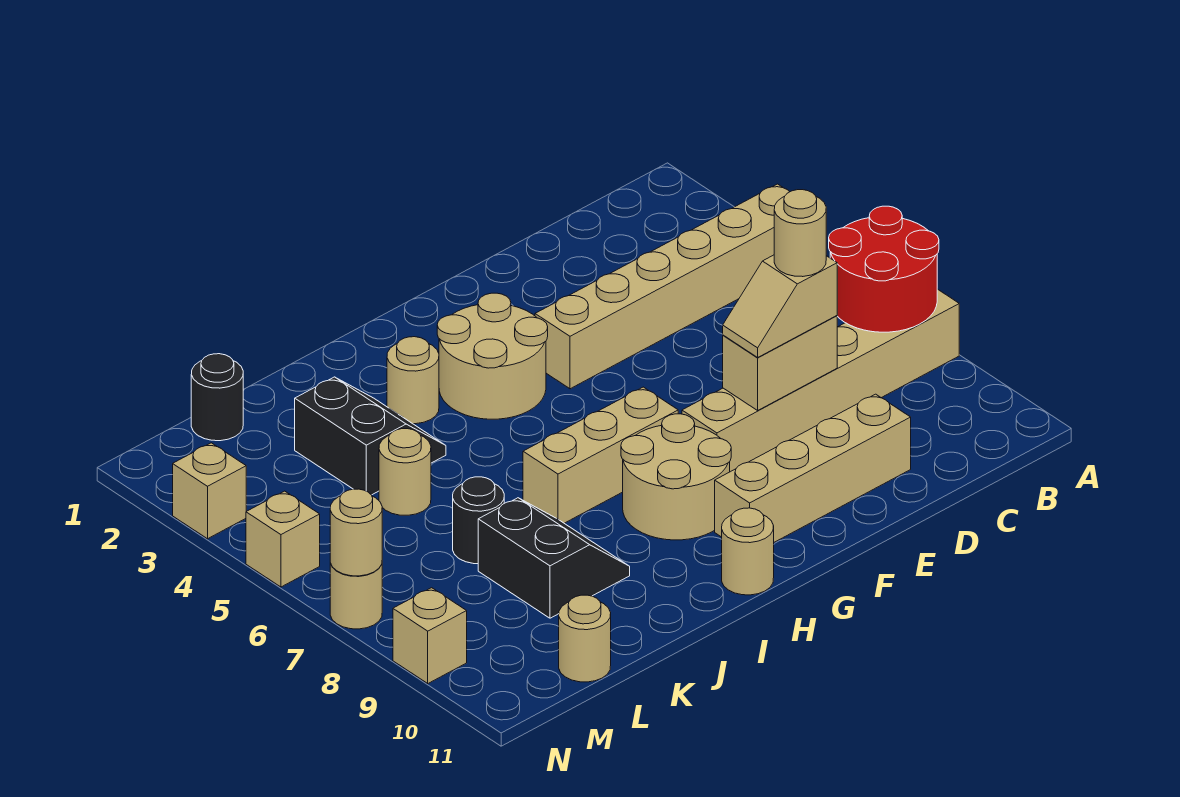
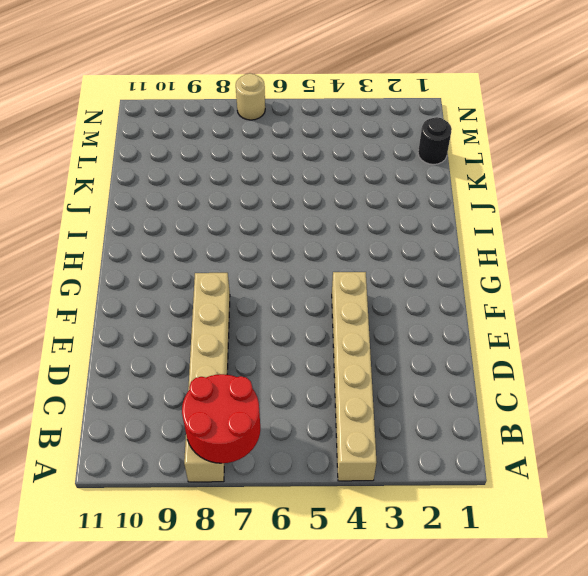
none -> tan 1x4 brick [715,394,911,542]
none -> tan 2x2 round brick [437,293,548,419]
none -> tan 1x3 brick [523,387,678,523]

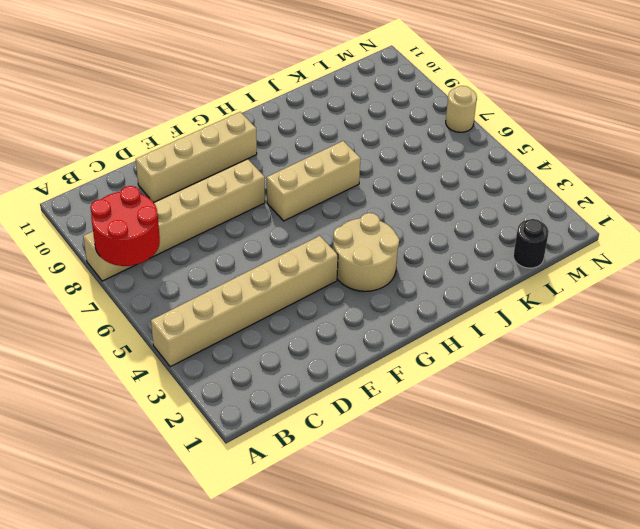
none -> tan 2x2 round brick [621,414,731,540]
none -> tan 1x1 round brick [722,508,774,595]
none -> tan 1x1 round brick [387,337,439,424]

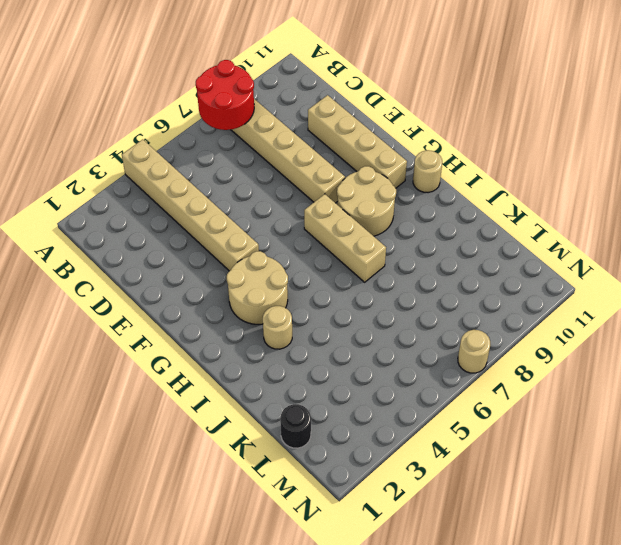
none -> black 2x2 slope [295,377,446,495]
none -> black 2x2 slope [478,498,630,618]
none -> tan 1x1 round brick [379,429,431,515]

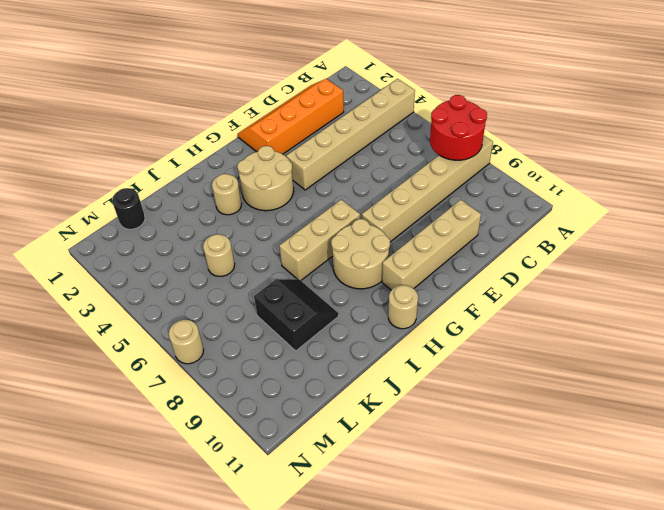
orange 2x4 slope [238,79,344,154] -> none
none -> black 2x2 slope [295,377,446,495]
none -> black 1x1 round brick [453,477,504,564]
none -> tan 1x1 round brick [559,595,611,682]

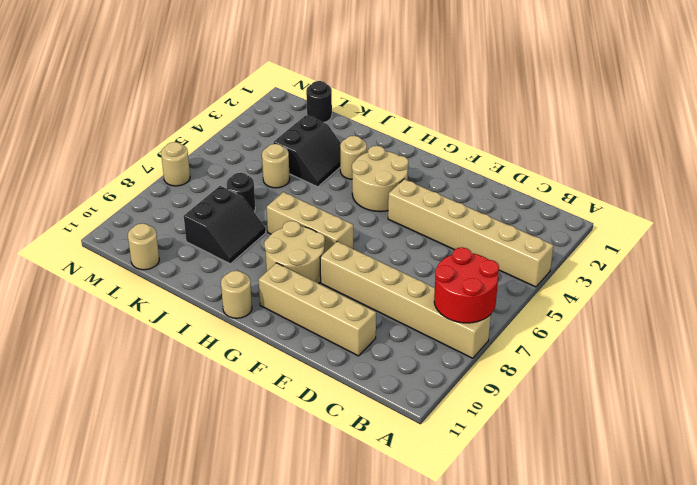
none -> tan 1x1 brick [173,443,246,539]
none -> tan 1x1 brick [246,491,320,587]
none -> tan 1x1 brick [393,588,467,683]

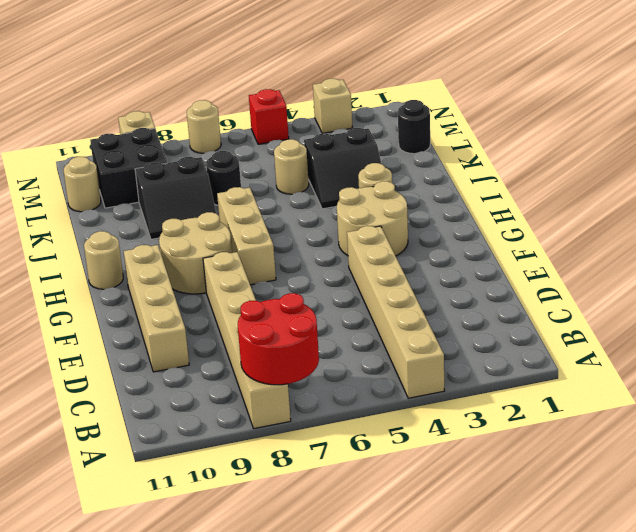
black 2x2 brick [90,128,167,208] -> none
red 1x1 brick [249,89,289,144] -> tan 1x1 brick [246,491,320,587]
none -> tan 1x2 brick [723,316,837,410]
none -> tan 1x1 round brick [330,489,382,576]
none -> tan 1x2 slope [723,255,837,357]

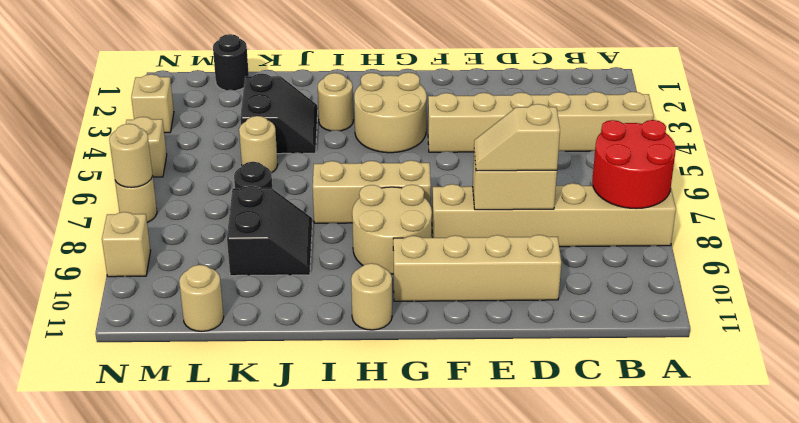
none -> tan 1x1 round brick [774,190,826,277]

